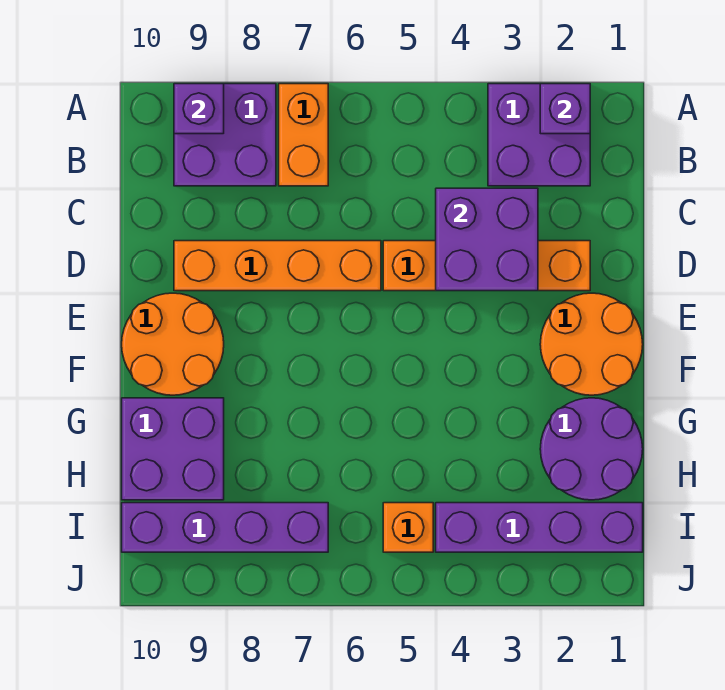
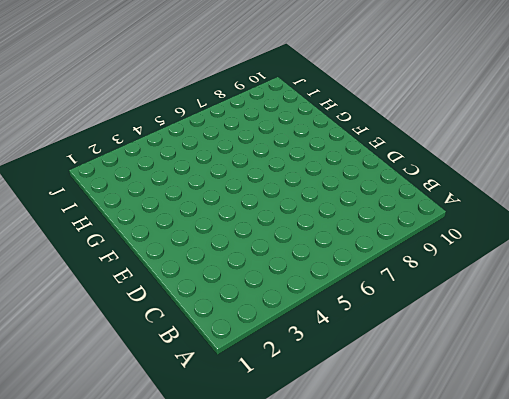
none -> purple 2x2 brick [488,84,590,186]
none -> orange 1x2 brick [279,84,328,186]
none -> purple 2x2 brick [174,84,276,186]

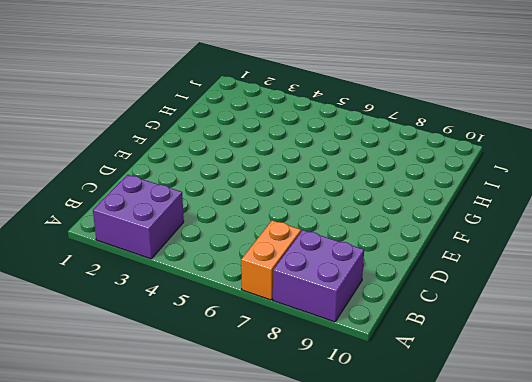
none -> orange 1x4 brick [383,241,590,291]
none -> orange 1x4 brick [174,241,381,291]
none -> orange 2x2 round brick [540,293,643,395]

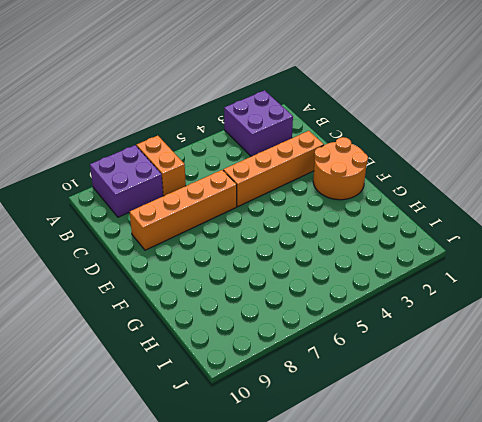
none -> orange 2x2 round brick [122,293,224,395]
none -> purple 2x2 round brick [540,398,643,500]
none -> purple 2x2 brick [122,398,224,500]

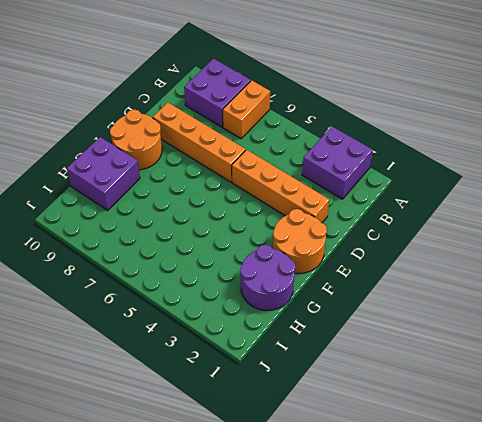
none -> purple 1x4 brick [436,503,643,552]
none -> orange 1x1 brick [383,503,433,552]
none -> purple 1x4 brick [122,503,328,552]

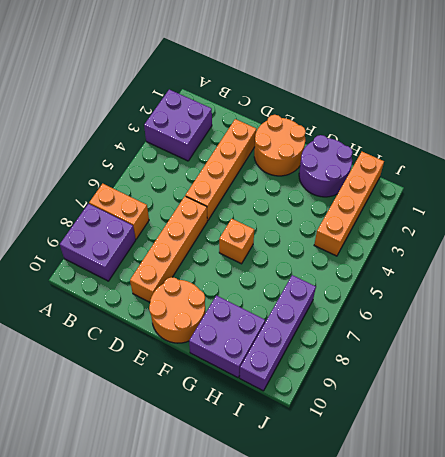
orange 1x1 brick [219,219,254,264] -> orange 1x1 brick moved to [383,503,433,552]
orange 1x4 brick [314,152,384,256] -> purple 1x4 brick [436,503,643,552]
none -> purple 1x1 brick [540,84,590,134]
none -> purple 1x1 brick [174,84,224,134]
none -> purple 2x2 brick [436,188,538,291]

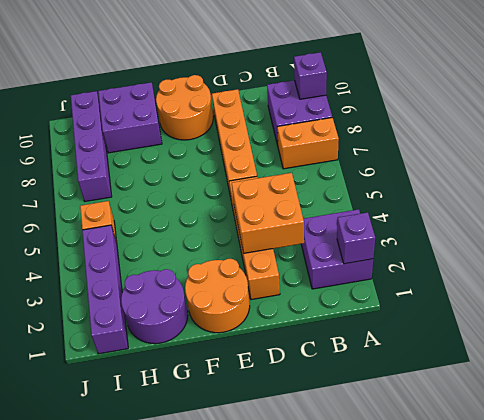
orange 2x2 brick [232,173,304,253] -> purple 2x2 brick [436,188,538,291]

